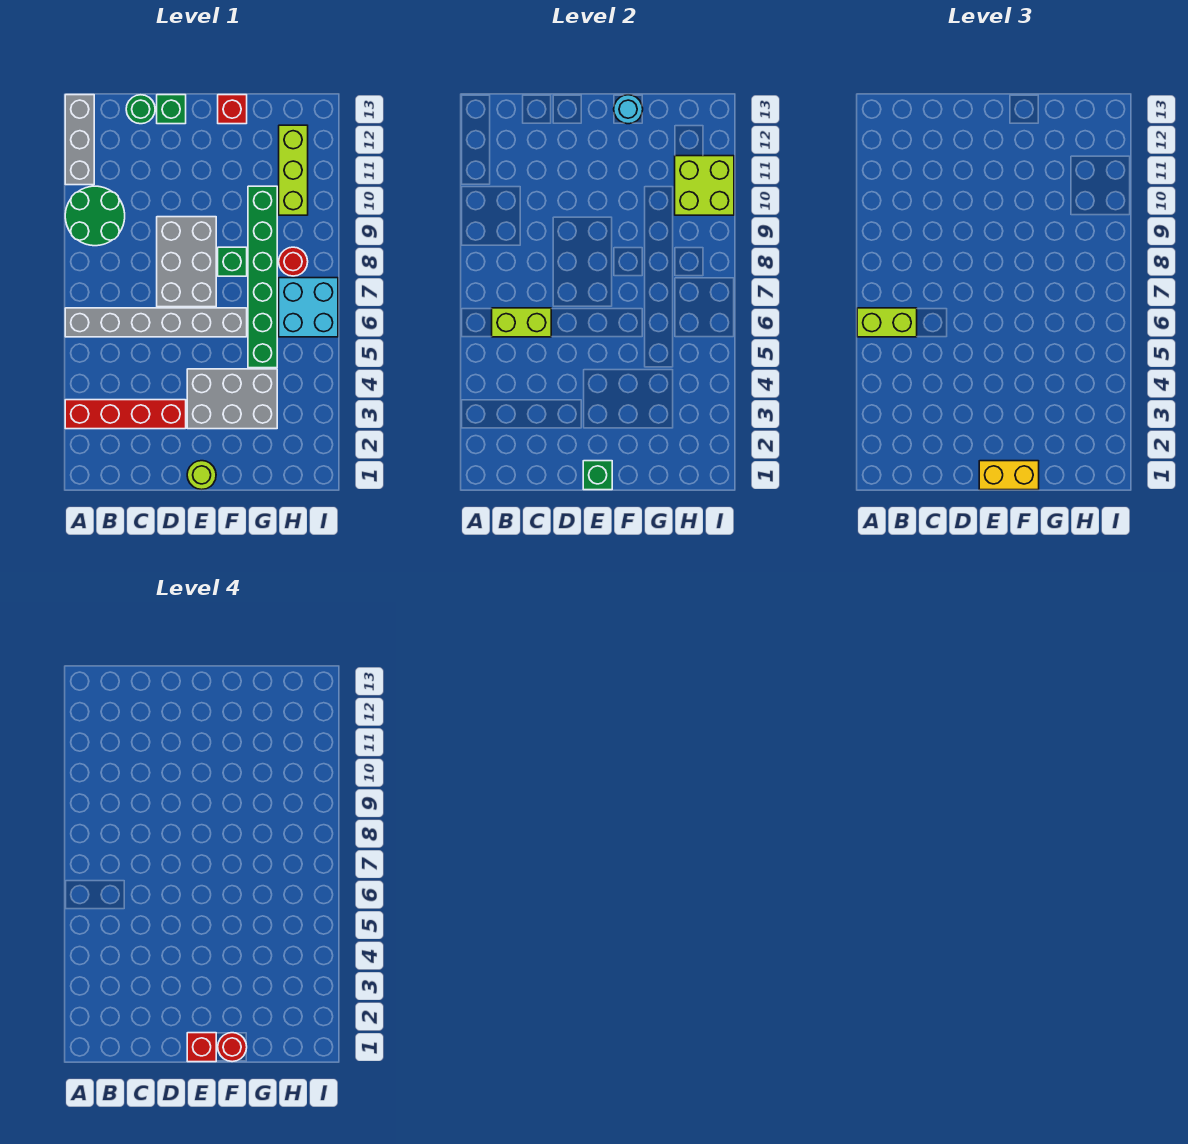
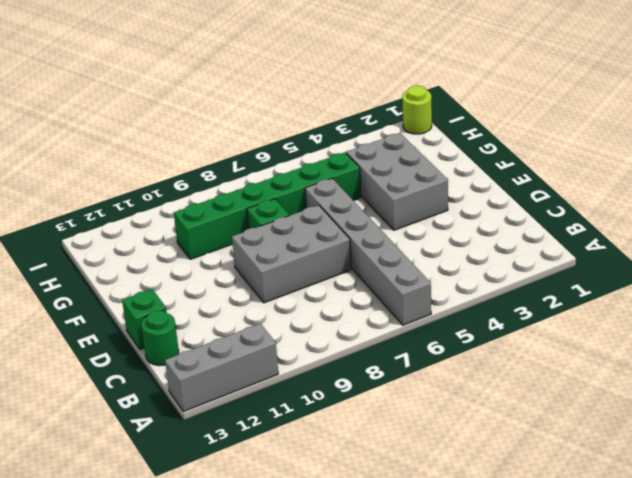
lime 1x1 round brick [402,86,432,134] -> lime 1x1 round brick moved to [187,461,216,490]
none -> red 1x4 brick [65,400,186,429]
none -> green 2x2 round brick [65,186,125,246]
none -> red 1x1 brick [218,95,247,124]

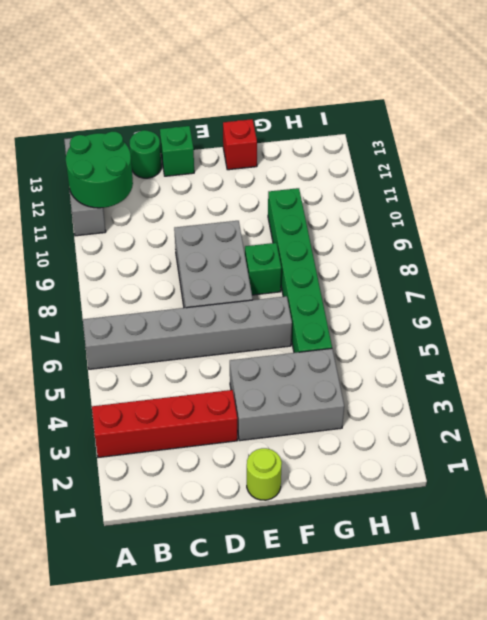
green 2x2 round brick [66,131,133,208] -> green 2x2 round brick moved to [65,186,125,246]
none -> cyan 2x2 brick [279,278,338,337]
none -> red 1x1 round brick [279,247,308,276]
none -> lime 1x3 brick [279,125,308,215]

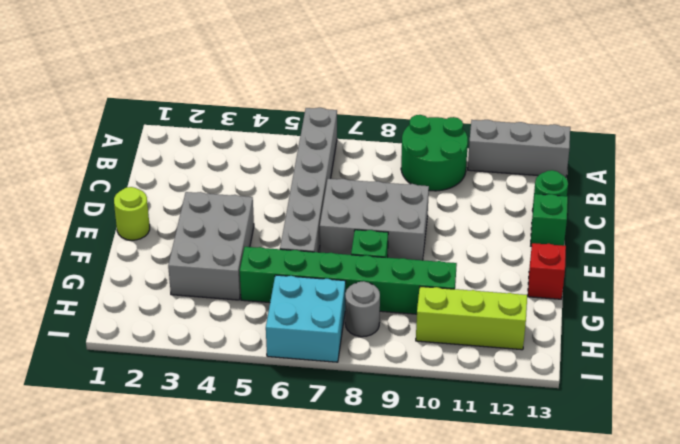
grey 1x1 round brick [345,281,380,337] -> red 1x1 round brick [279,247,308,276]
none -> red 1x4 brick [65,400,186,429]
none -> lime 1x2 brick [492,308,551,337]
none -> green 1x1 brick [583,461,612,490]

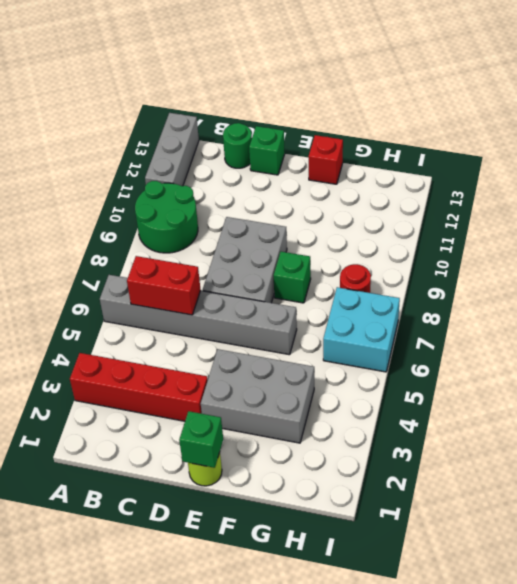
red 1x2 brick [127,256,201,315] -> lime 1x2 brick [492,308,551,337]
none -> green 1x6 brick [248,186,277,368]
none -> lime 1x3 brick [279,125,308,215]
none -> cyan 1x1 round brick [614,95,643,124]

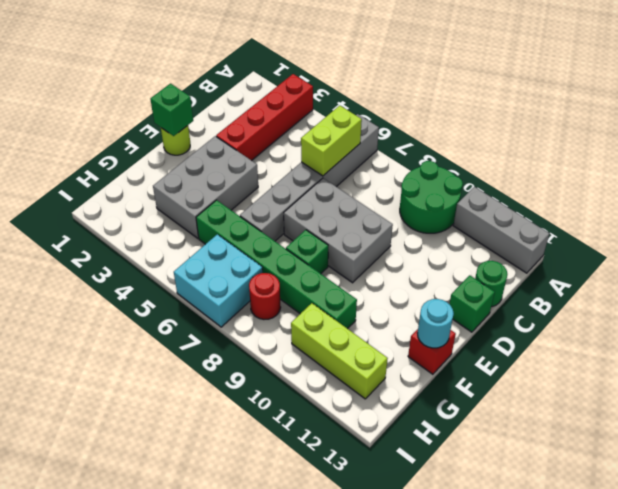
none -> lime 2x2 brick [675,156,734,215]
none -> lime 1x2 brick [857,308,917,337]
none -> yellow 1x2 brick [979,461,1039,490]

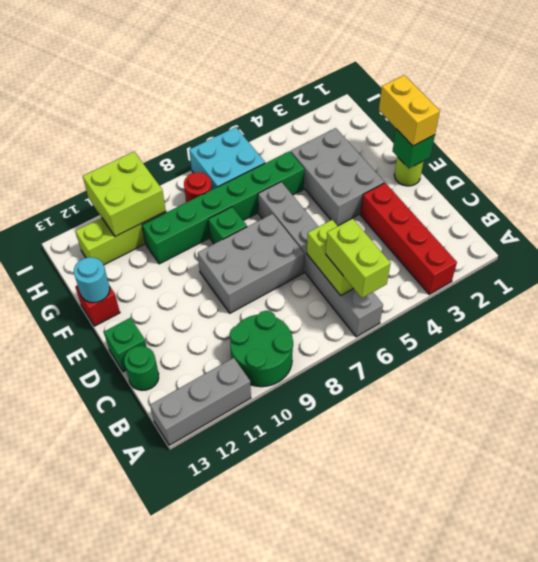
none -> red 1x1 brick [187,1033,216,1062]
none -> red 1x1 round brick [218,1033,247,1062]

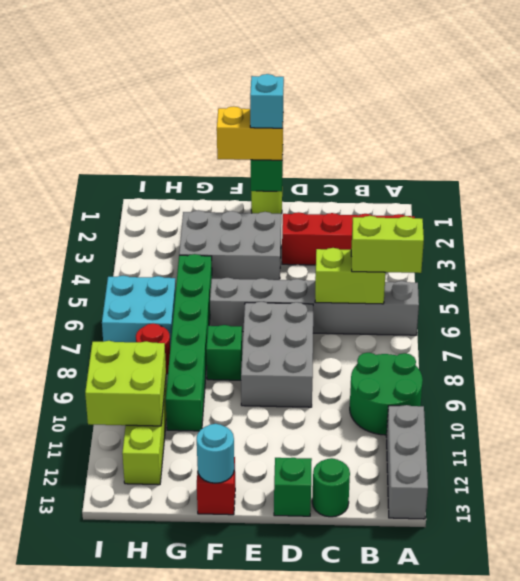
cyan 1x1 brick [250,74,284,128] -> red 1x1 brick [187,1033,216,1062]
none -> red 1x1 round brick [218,1033,247,1062]

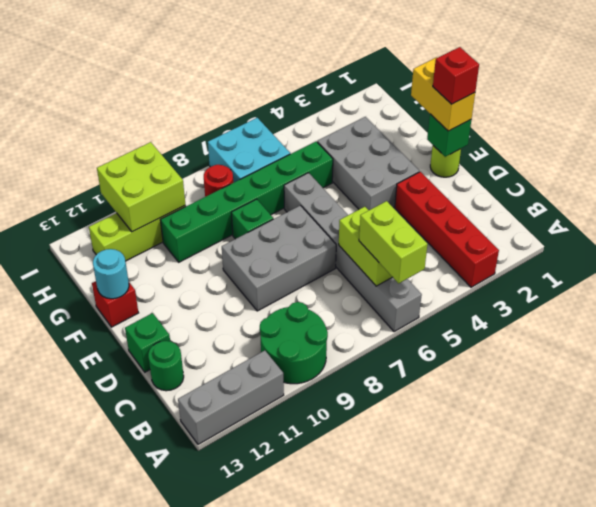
none -> red 1x1 round brick [218,1033,247,1062]

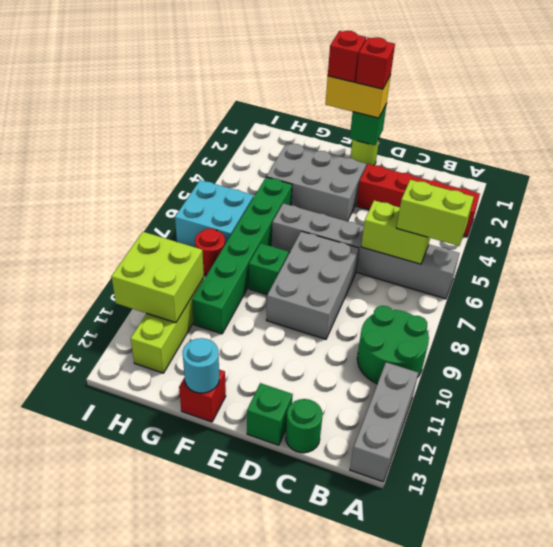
red 1x1 brick [328,31,366,82] -> red 1x1 round brick [218,1033,247,1062]

